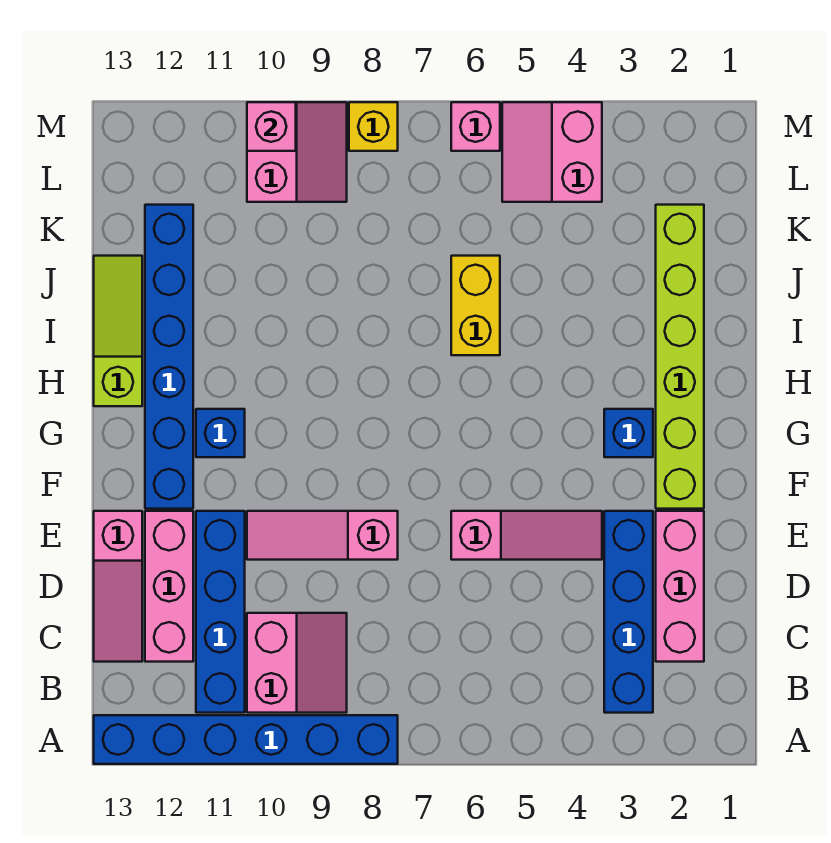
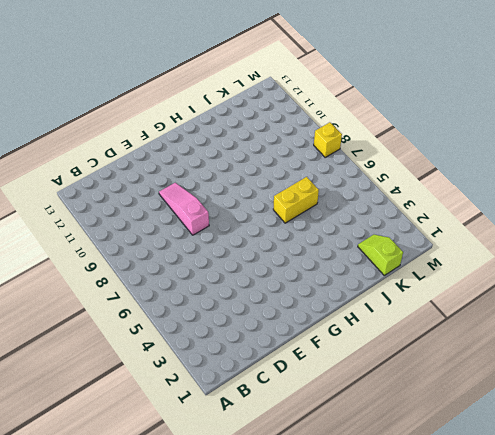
lime 1x2 slope [358,235,403,275] -> lime 1x6 brick [656,205,704,509]
none -> blue 1x6 brick [94,715,398,764]
none -> blue 1x4 brick [604,511,653,713]
none -> pink 2x2 slope [247,613,347,713]

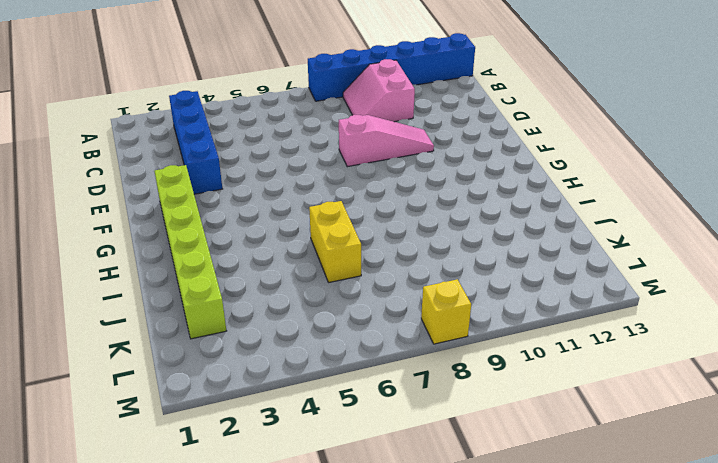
none -> blue 1x4 brick [196,511,245,713]
none -> pink 1x3 brick [656,511,704,662]
none -> pink 1x3 brick [145,511,193,662]

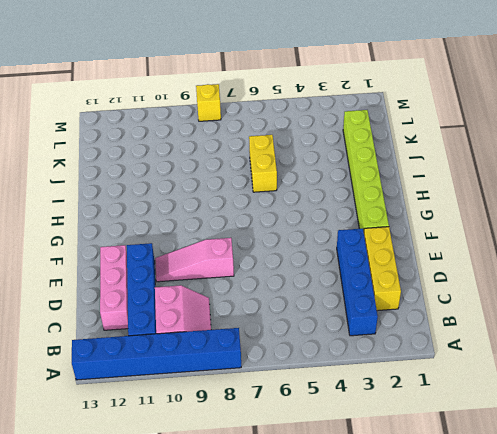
yellow 1x3 brick [364,227,401,311] -> pink 1x3 brick [656,511,704,662]
none -> pink 1x3 slope [94,511,142,662]
none -> pink 1x3 slope [451,511,602,560]
none -> blue 1x6 brick [145,205,193,509]

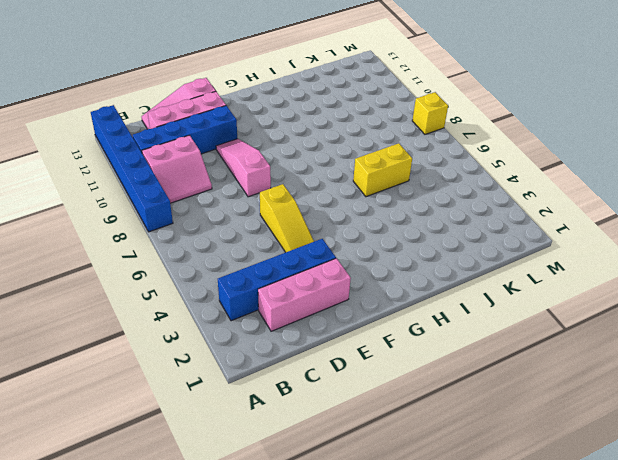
yellow 1x3 slope [260,184,314,252] -> pink 1x3 slope [451,511,602,560]
none -> lime 1x6 brick [656,205,704,509]
none -> blue 1x6 brick [145,205,193,509]
none -> blue 1x1 brick [604,409,653,457]

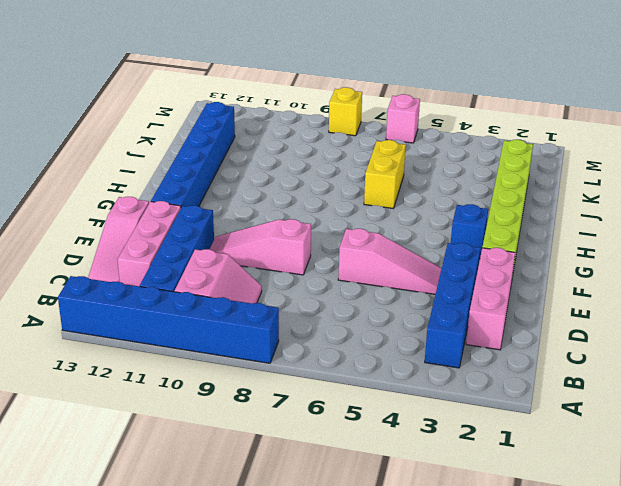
none -> blue 1x1 brick [196,409,245,457]
none -> lime 1x3 slope [94,256,142,406]
none -> pink 2x2 slope [502,102,602,202]

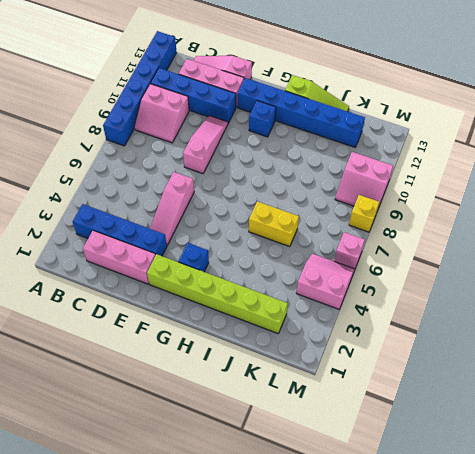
none -> pink 1x1 brick [247,102,296,151]

